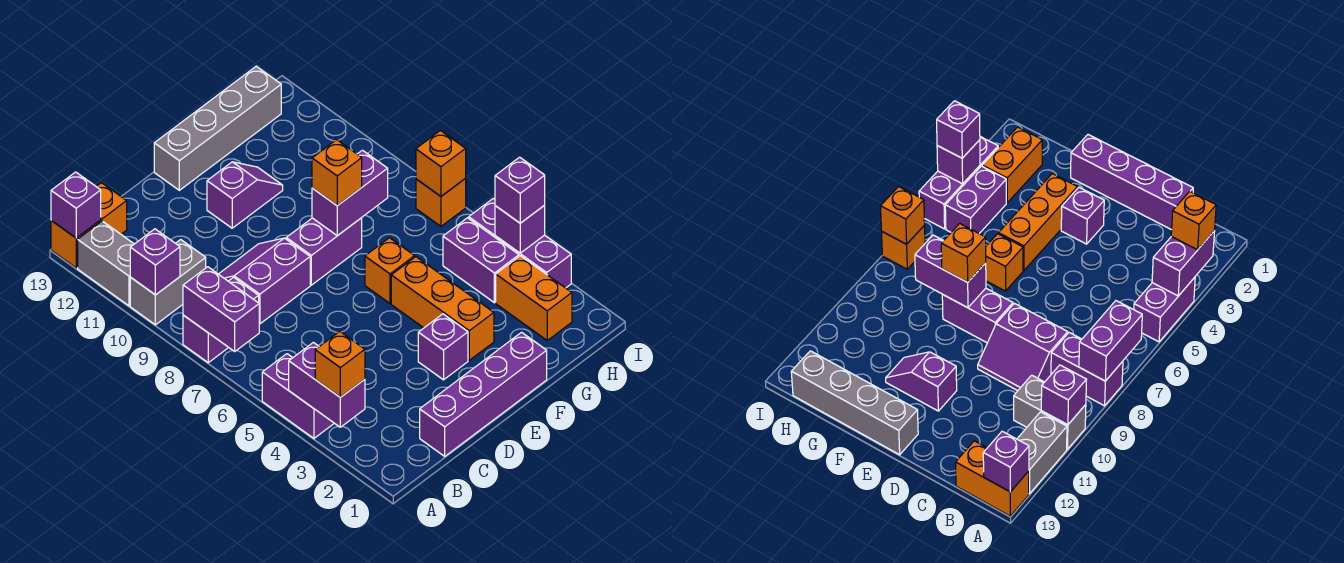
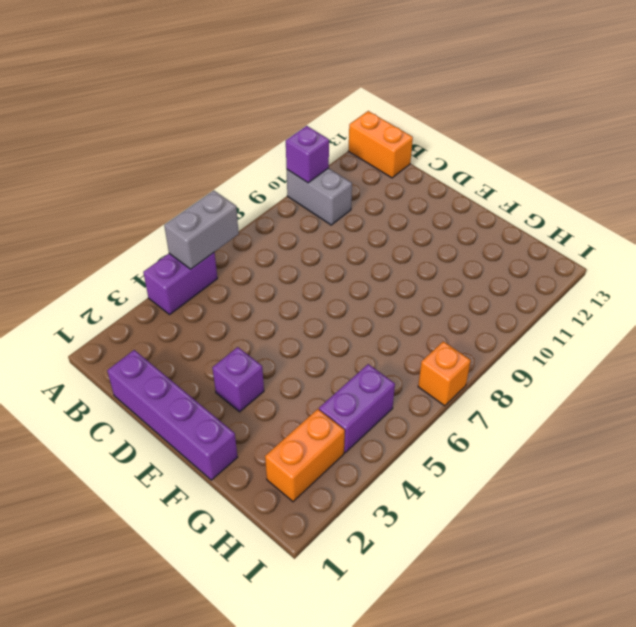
grey 1x2 brick [164,191,239,269] -> grey 1x2 brick moved to [78,221,134,306]
none -> purple 1x2 brick [183,277,259,363]
none -> purple 2x2 slope [219,238,310,324]
none -> purple 1x2 brick [286,218,362,285]

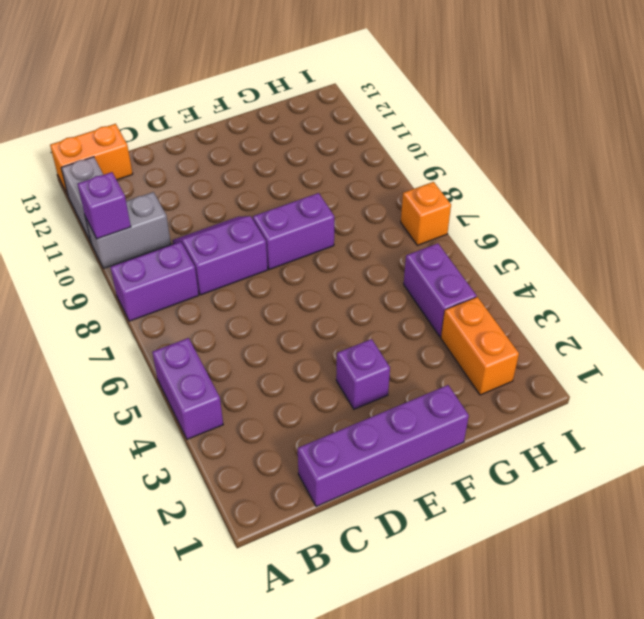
none -> purple 1x2 slope [207,162,283,228]
none -> grey 1x4 brick [154,66,281,190]
none -> orange 1x3 brick [391,257,494,360]

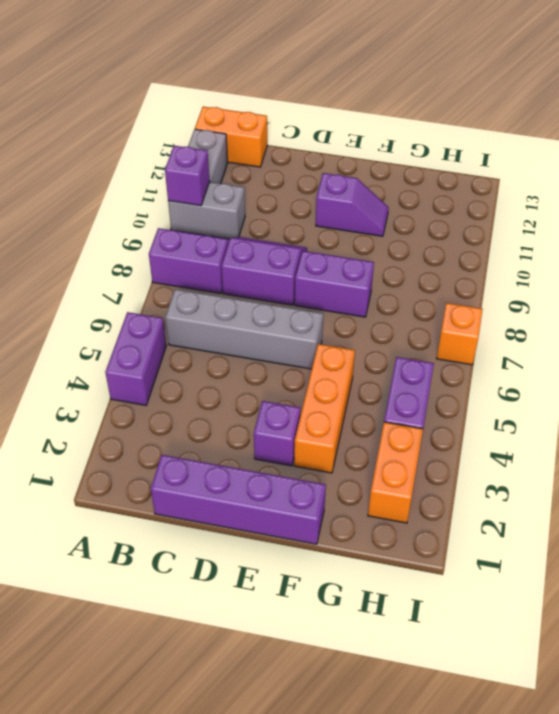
grey 1x4 brick [165,289,323,369] -> grey 1x4 brick moved to [154,66,281,190]
none -> orange 1x1 brick [365,238,415,303]
none -> purple 1x3 brick [469,198,571,288]
none -> purple 1x2 brick [289,342,365,427]

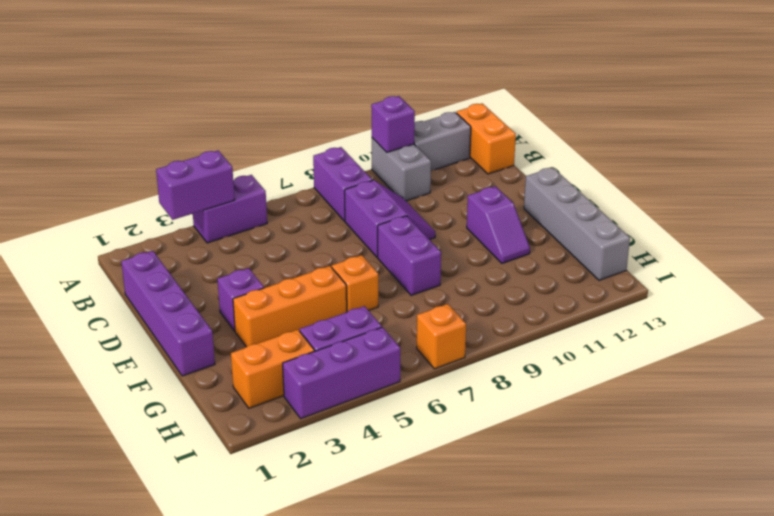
none -> purple 1x2 brick [183,267,259,351]
none -> purple 1x1 brick [51,172,101,238]
none -> purple 1x2 brick [312,150,388,236]

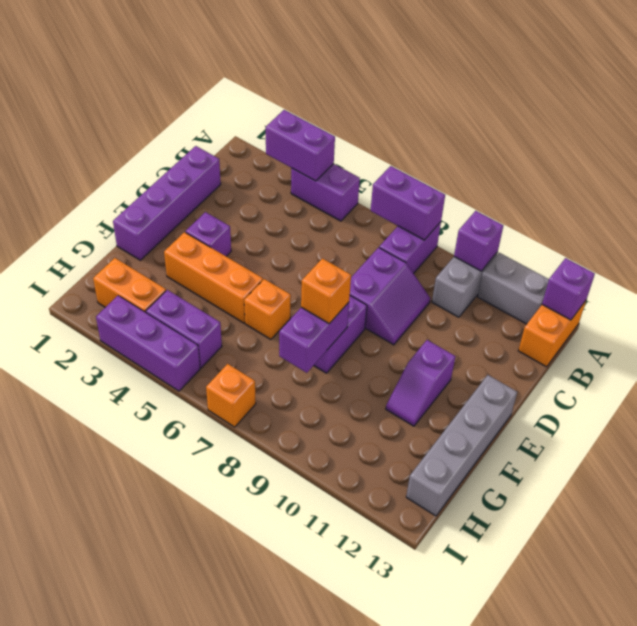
none -> purple 1x1 brick [495,205,545,253]
none -> orange 1x1 brick [416,131,466,196]
none -> orange 1x1 brick [315,331,365,397]

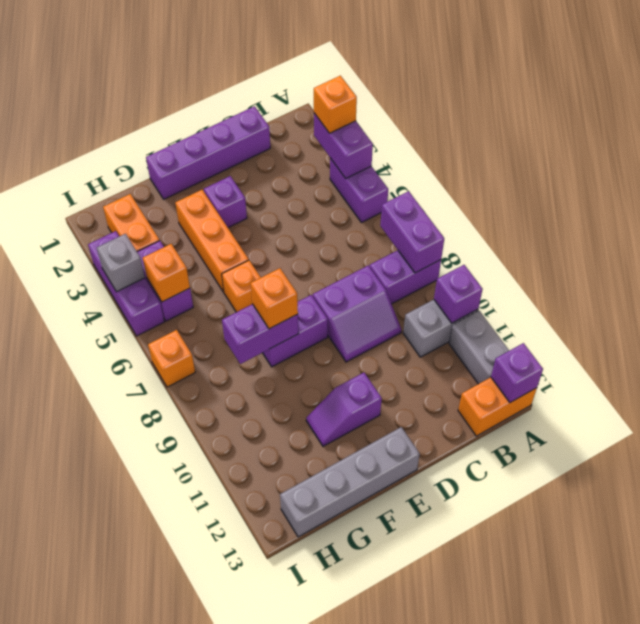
orange 1x1 brick [143,244,190,302] -> orange 1x1 brick moved to [416,131,466,196]
grey 1x1 brick [97,234,145,292] -> purple 1x1 brick [495,205,545,253]
none -> purple 1x1 brick [495,157,545,223]

